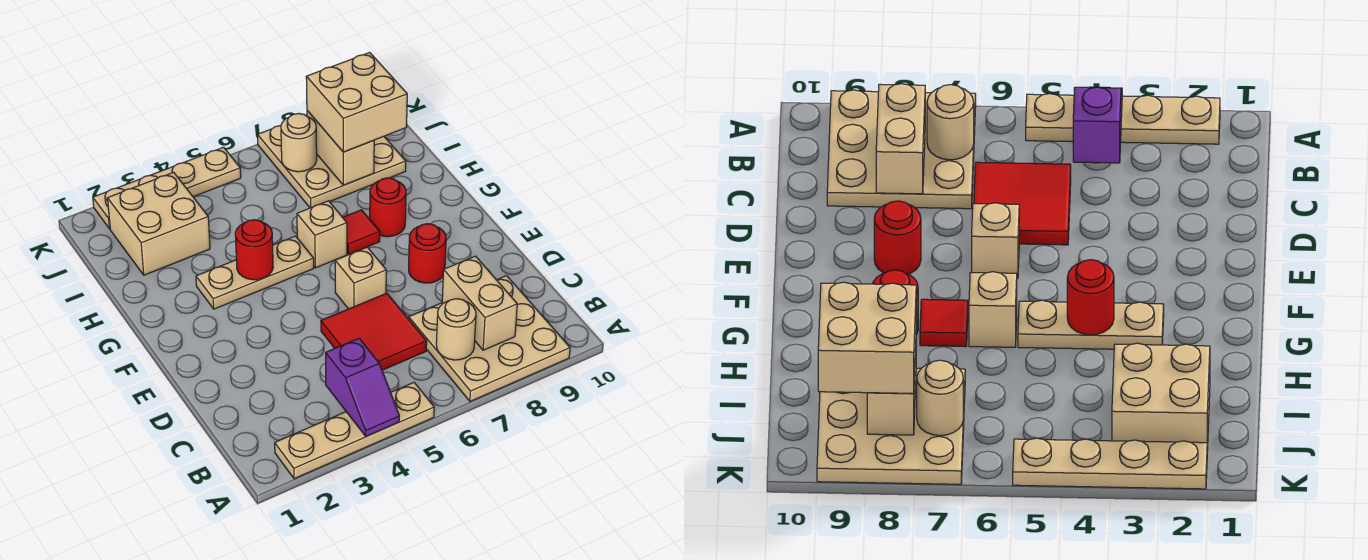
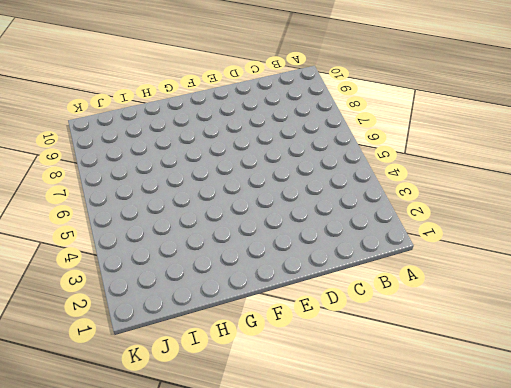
none -> tan 1x4 plate [275,383,434,479]
none -> tan 3x3 plate [409,276,570,401]
none -> red 2x2 tile [321,293,427,370]

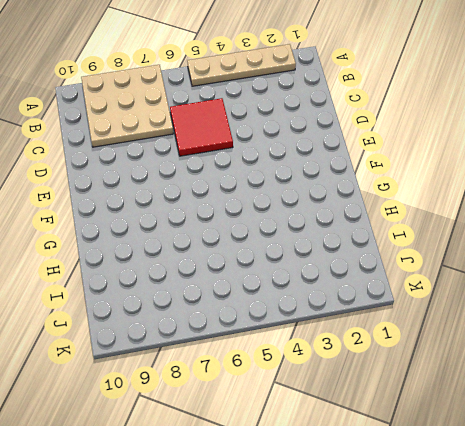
none -> tan 1x1 brick [335,247,386,309]
none -> red 1x1 round brick [409,224,446,283]
none -> tan 1x3 plate [196,236,314,309]

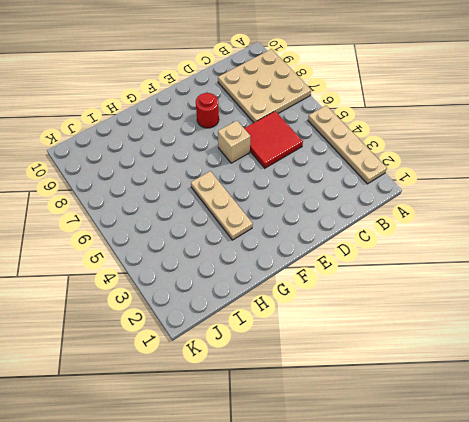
none -> tan 1x1 brick [297,201,347,268]
none -> red 1x1 tile [343,210,380,254]
none -> red 1x1 round brick [370,178,406,237]

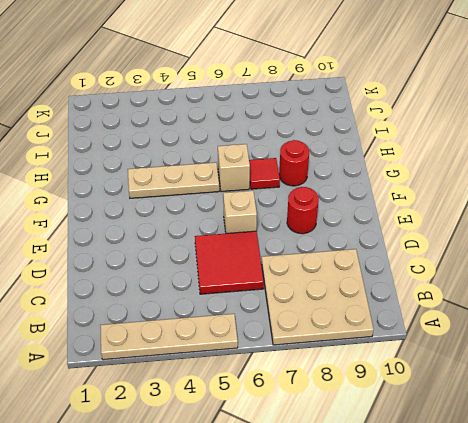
none -> tan 2x2 brick [108,172,210,275]
none -> tan 3x3 plate [258,115,406,208]
none -> tan 1x4 plate [93,147,241,229]

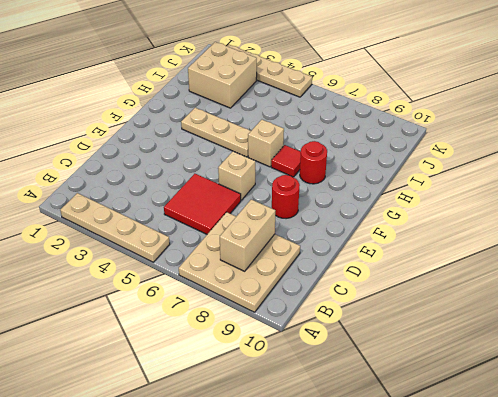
none -> tan 3x3 plate [258,115,406,208]
none -> purple 1x2 slope [326,339,399,436]
none -> tan 1x1 round brick [436,299,476,360]

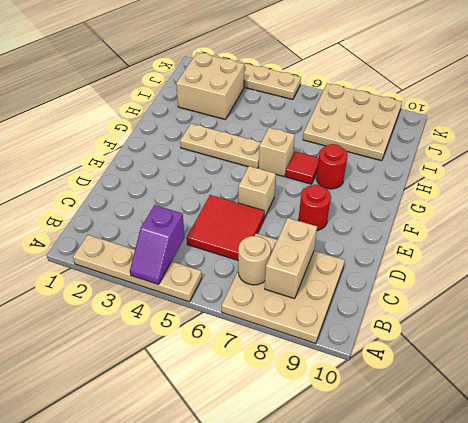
none -> red 1x1 round brick [235,220,273,280]
none -> tan 1x2 brick [307,111,374,185]
none -> tan 1x1 round brick [281,113,317,172]

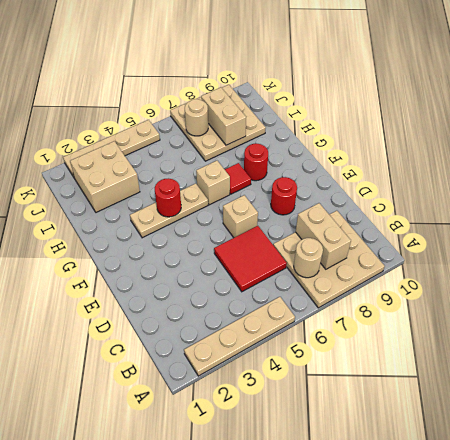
none -> purple 1x2 slope [326,339,399,436]
none -> tan 2x2 brick [306,53,407,152]

